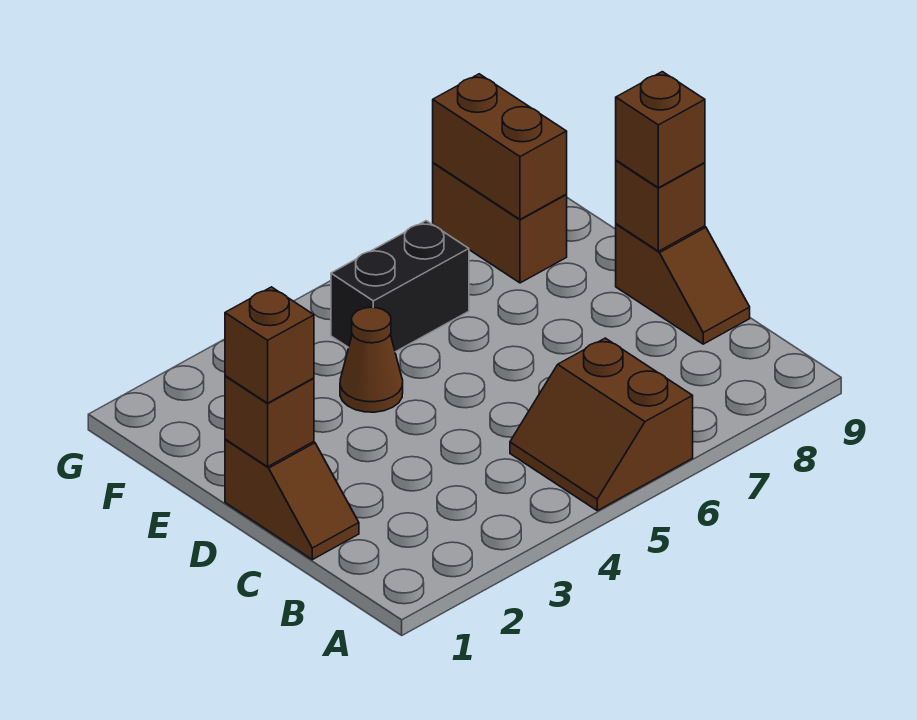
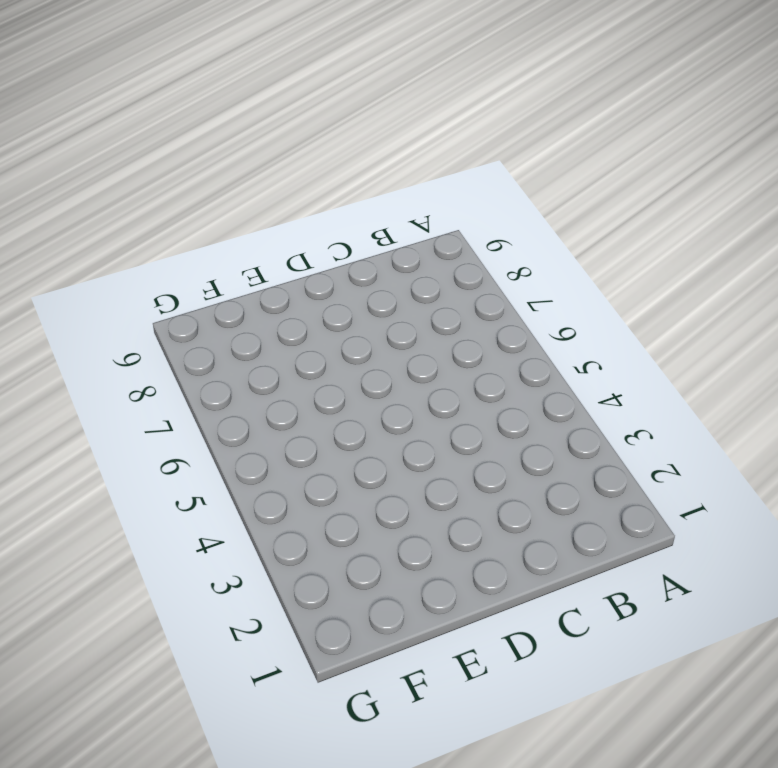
none -> brown 2x2 slope [510,338,693,511]
none -> brown 1x2 slope [225,439,359,560]

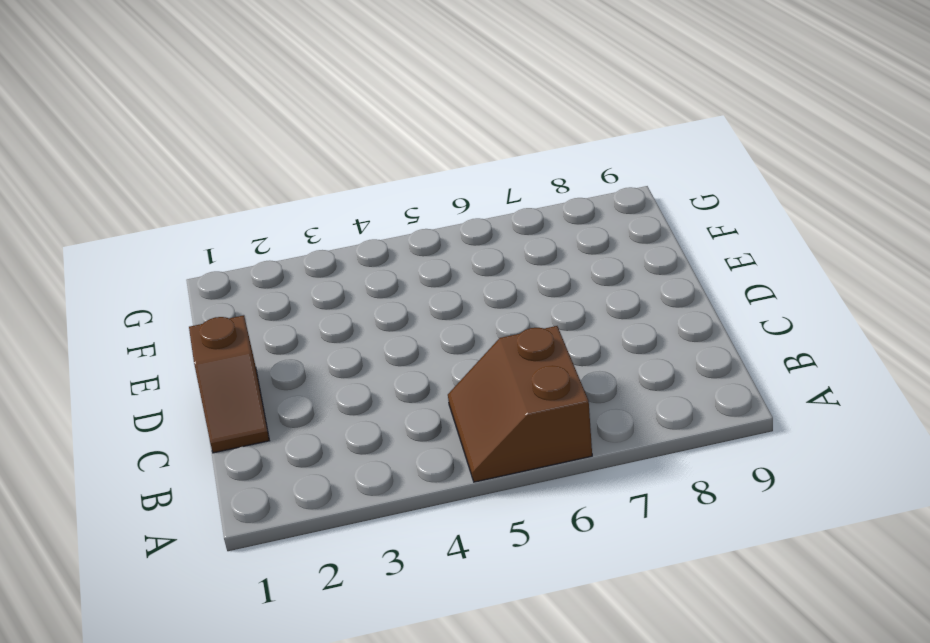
none -> brown 1x2 slope [616,224,750,344]
none -> brown 1x1 cone [340,307,403,412]

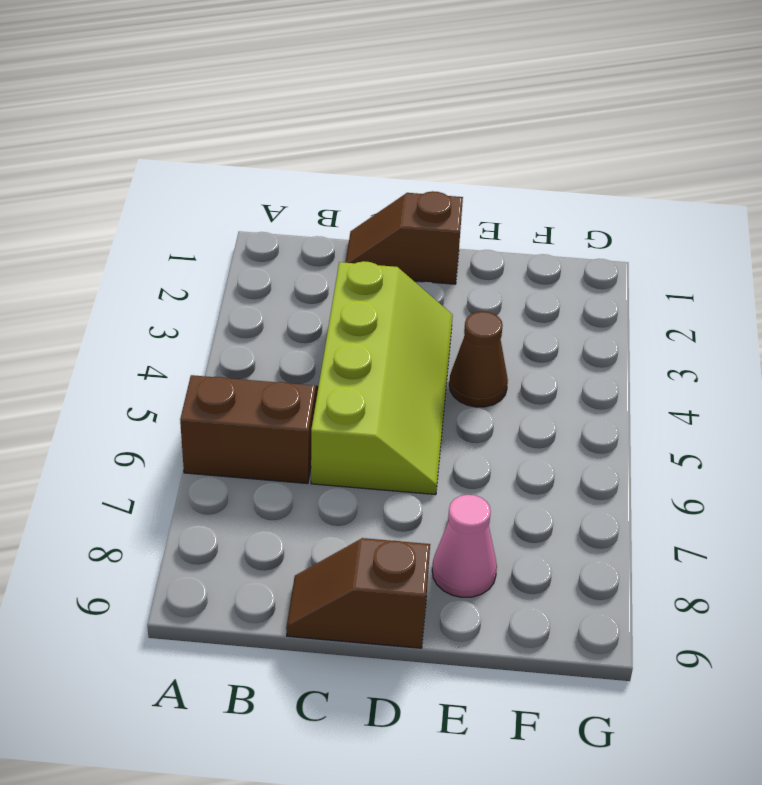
lime 2x4 slope [311,261,453,495] -> none
pink 1x1 cone [432,495,497,597] -> none
none -> black 1x2 brick [331,221,469,352]
none -> brown 1x2 brick [433,163,567,283]

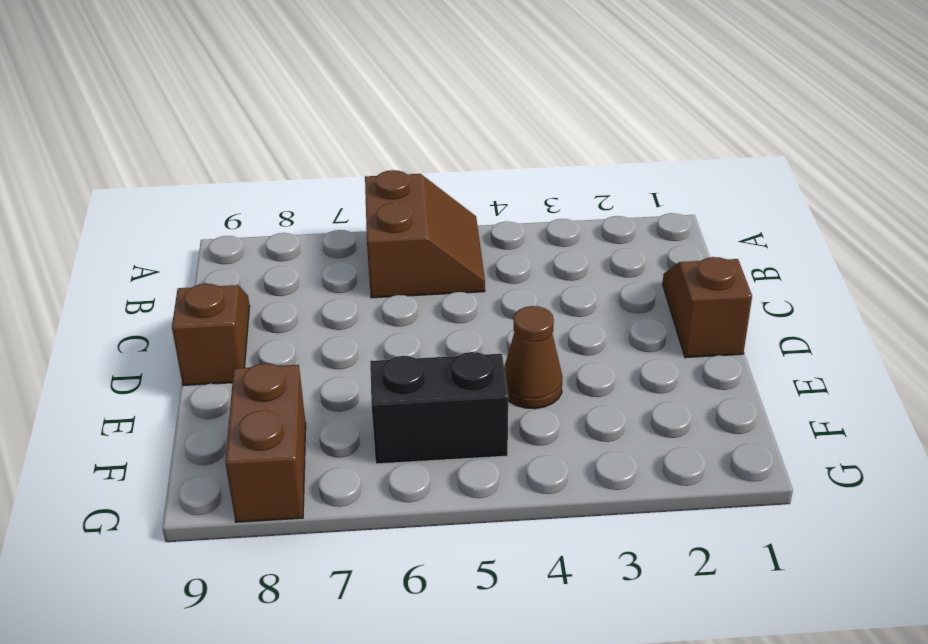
none -> brown 1x1 brick [225,376,314,467]
none -> brown 1x1 brick [616,160,705,251]

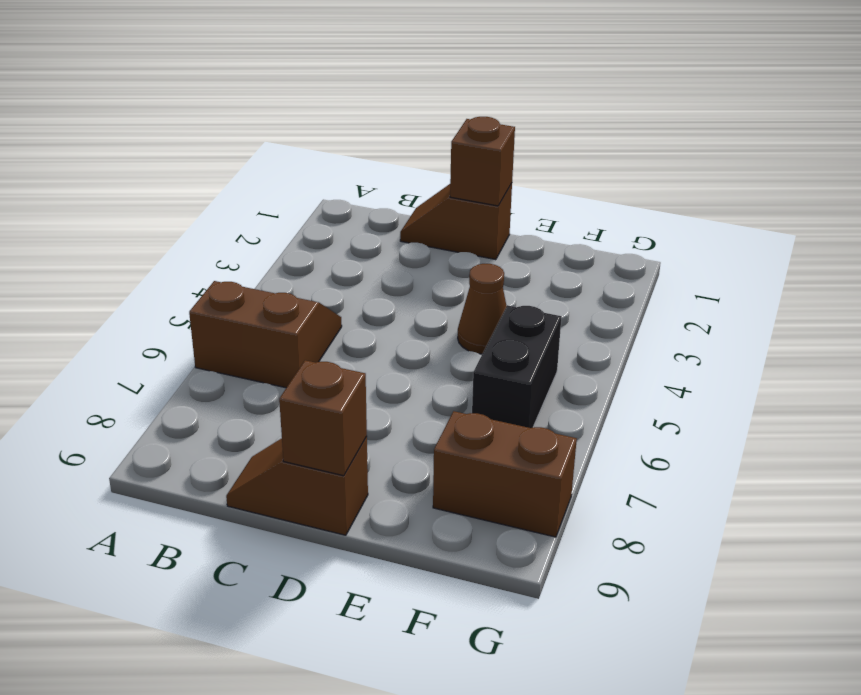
none -> brown 1x2 brick [433,74,567,219]
none -> brown 1x1 brick [225,287,314,403]

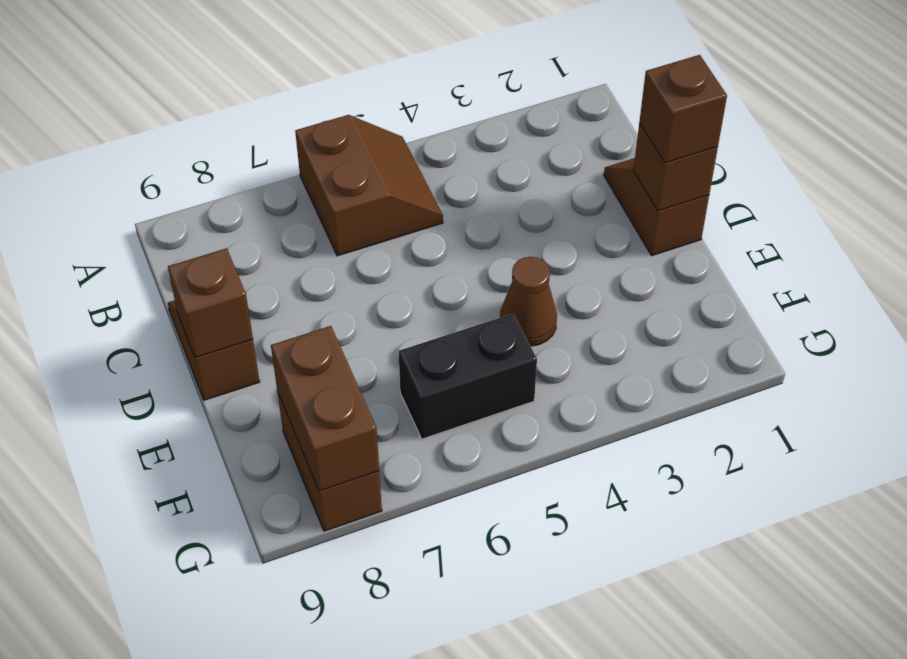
none -> brown 1x1 brick [616,72,705,188]

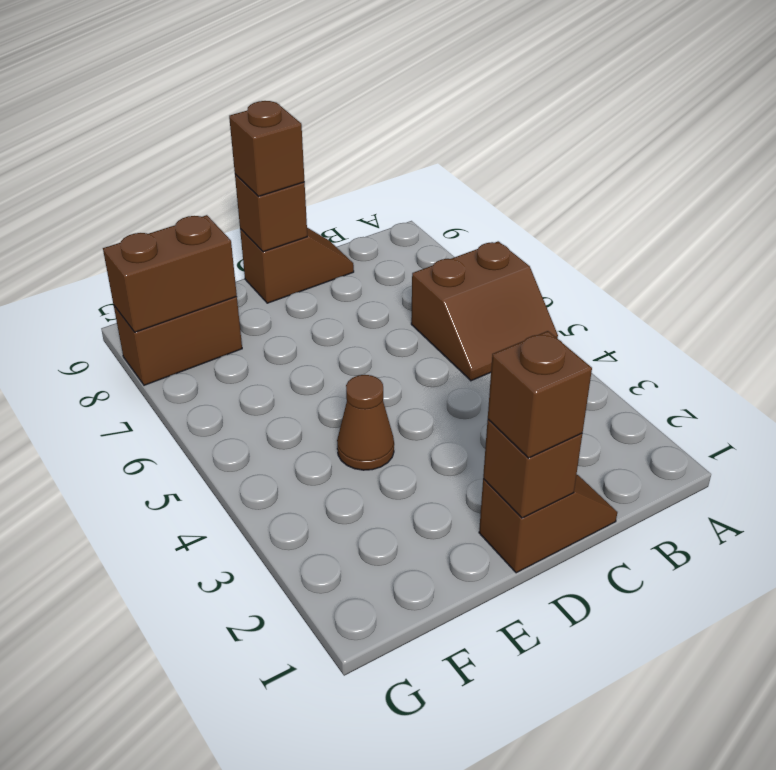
none -> black 1x2 brick [331,221,469,352]

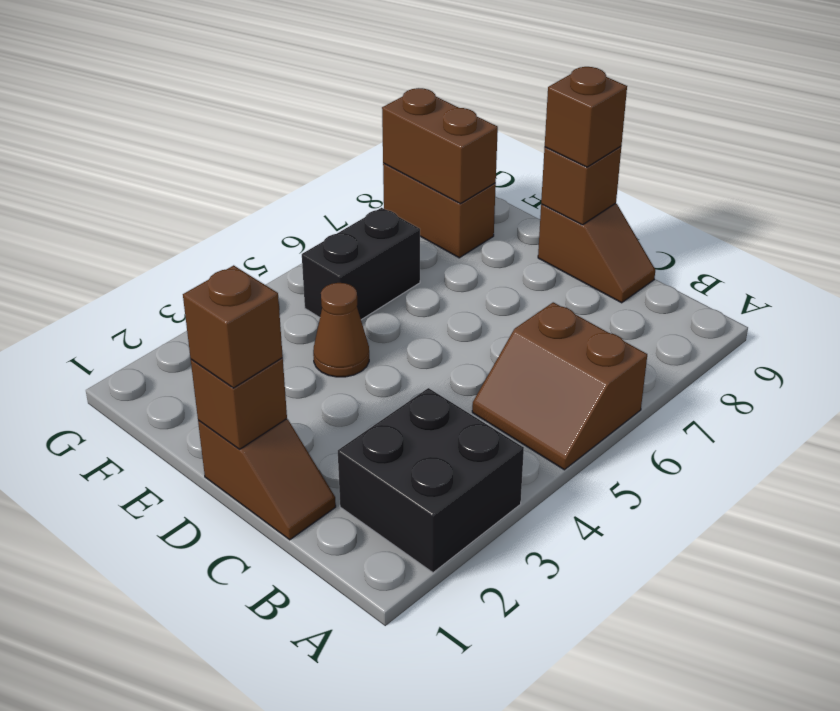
black 2x2 brick [338,388,524,573] -> none

